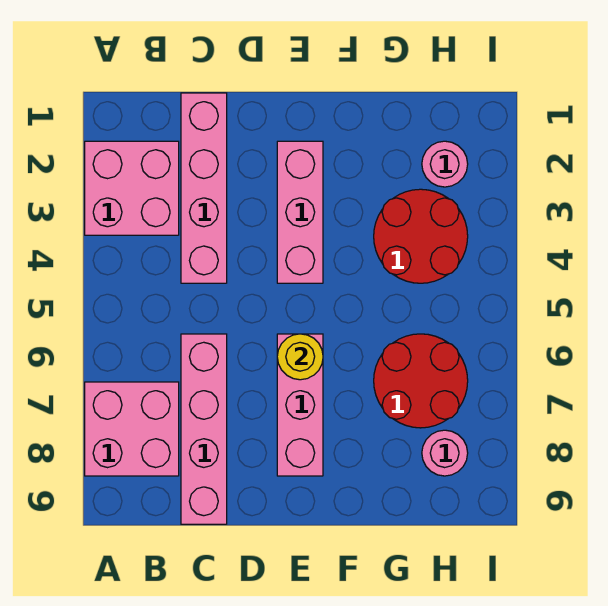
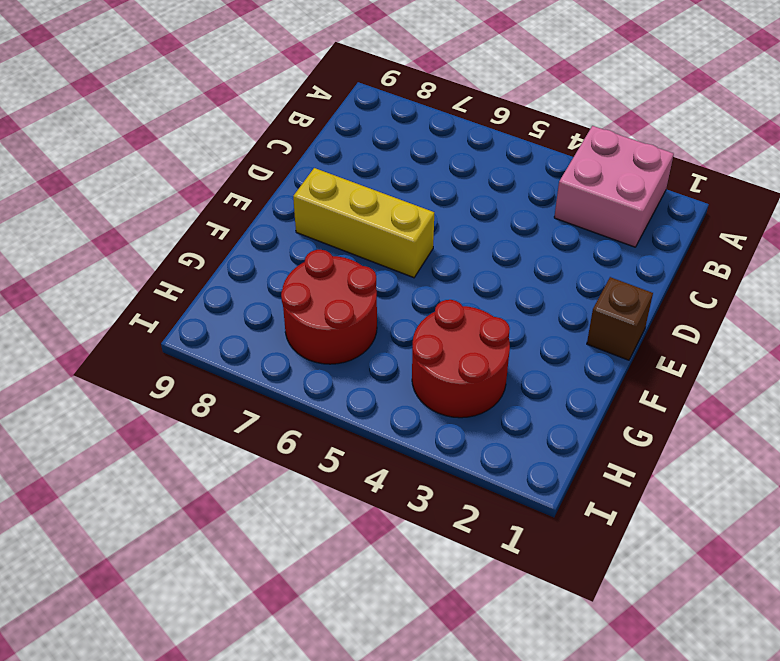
brown 1x1 brick [587,277,653,360] -> none
yellow 1x3 brick [293,168,434,278] -> pink 1x3 brick [277,334,323,476]
none -> pink 2x2 brick [85,382,179,476]
none -> pink 1x4 brick [181,93,227,283]

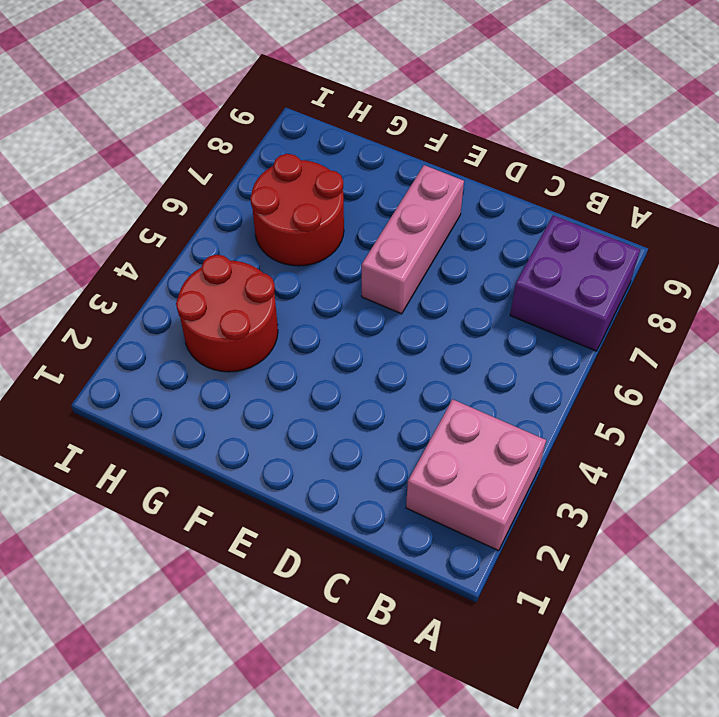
purple 2x2 brick [510,215,640,351] -> pink 2x2 brick [85,382,179,476]
none -> pink 1x4 brick [181,93,227,283]
none -> pink 1x4 brick [181,334,227,524]

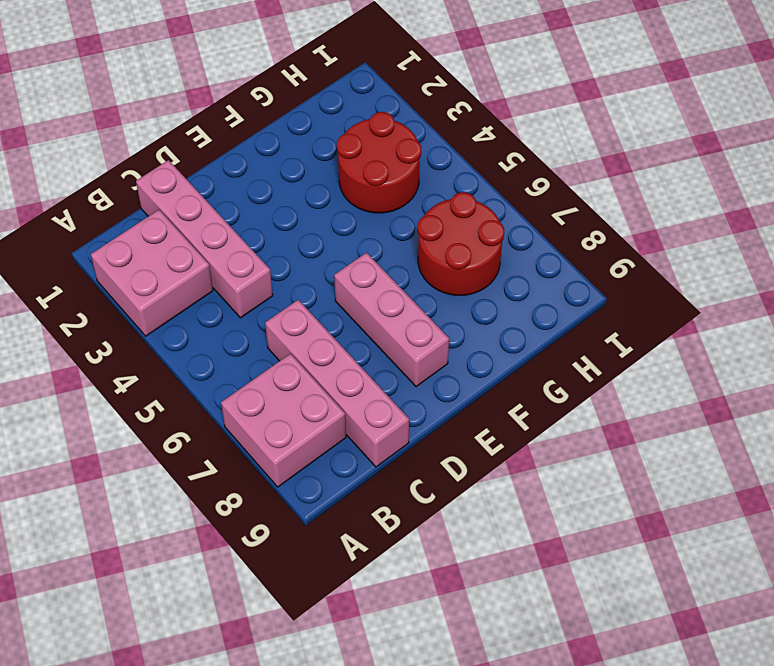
none -> pink 1x3 brick [277,141,323,283]
none -> pink 1x1 round brick [422,141,468,187]

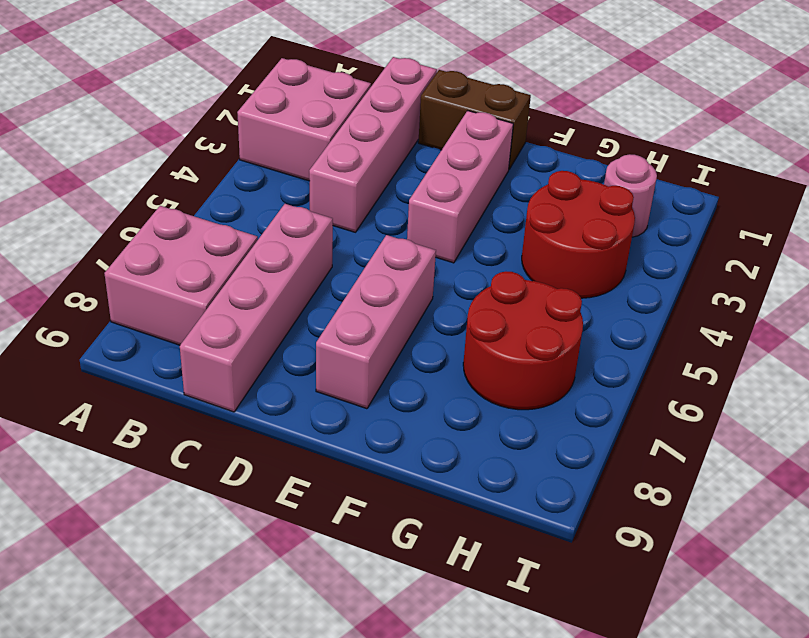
brown 1x2 brick [418,70,531,169] -> none
none -> pink 1x1 round brick [422,430,468,476]
none -> yellow 1x1 round brick [277,334,323,380]

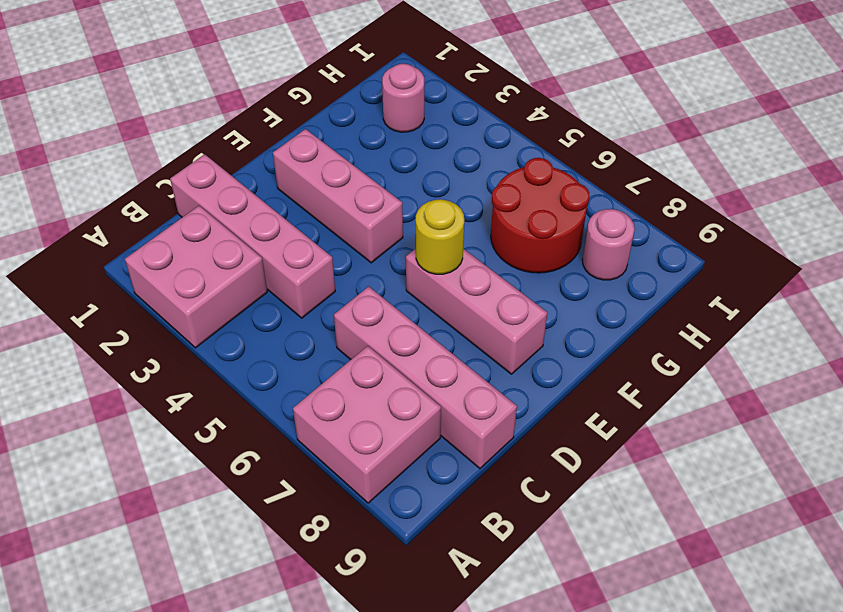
none -> red 2x2 round brick [374,189,468,283]

